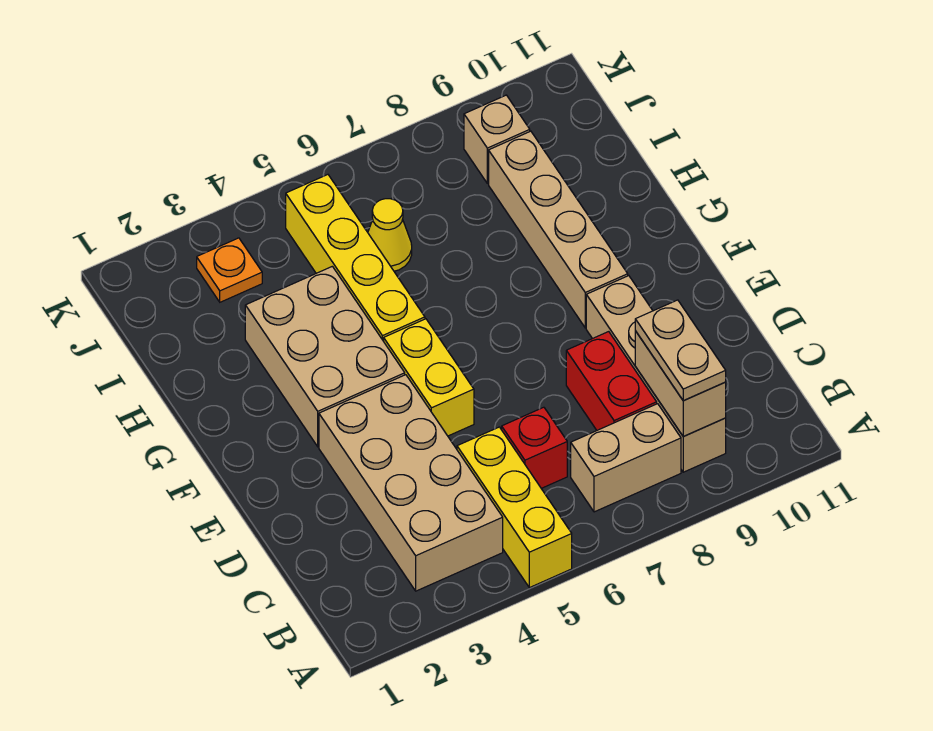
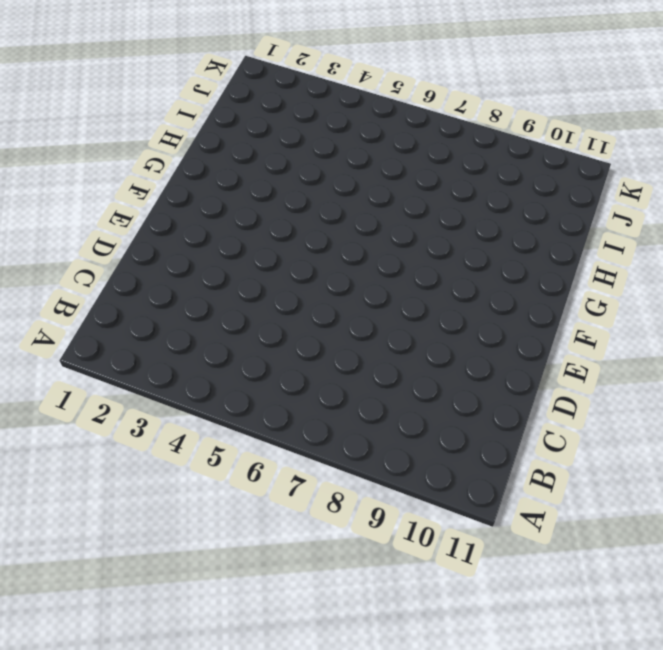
none -> yellow 1x3 brick [457,427,572,588]
none -> tan 2x4 brick [319,375,503,591]
none -> tan 1x2 brick [571,404,681,512]

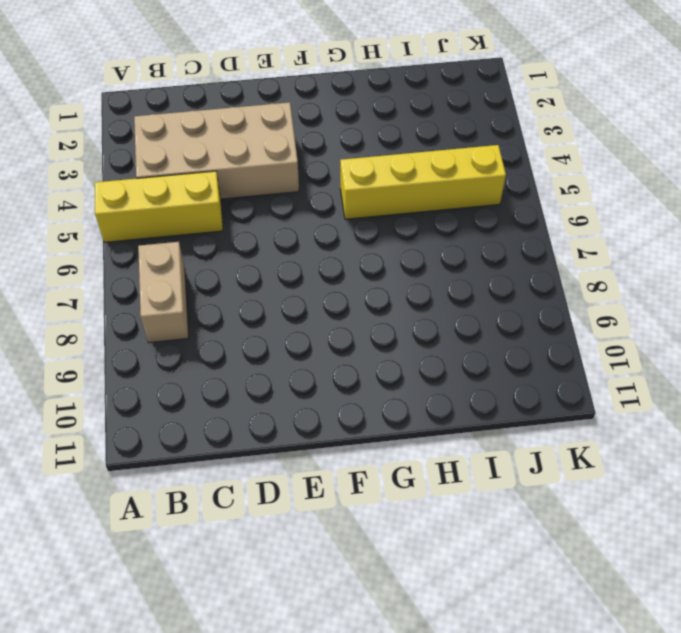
none -> tan 1x4 brick [586,276,726,472]
none -> red 1x1 brick [502,407,567,488]
none -> red 1x2 brick [566,332,657,430]

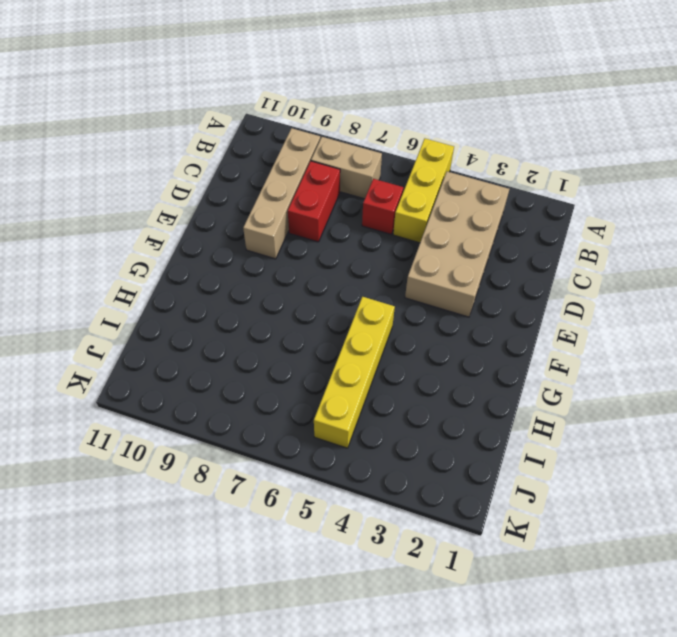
none -> yellow 1x2 brick [384,319,474,436]
none -> tan 2x3 brick [245,266,405,447]
none -> tan 1x4 brick [489,131,628,328]

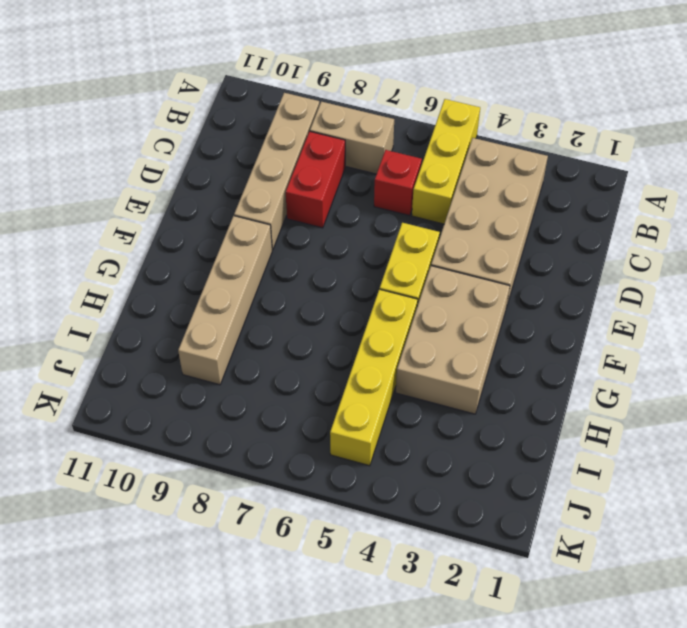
none -> yellow 1x1 cone [368,199,412,271]
none -> orange 1x1 plate [197,238,262,302]
none -> tan 1x1 brick [464,95,530,183]

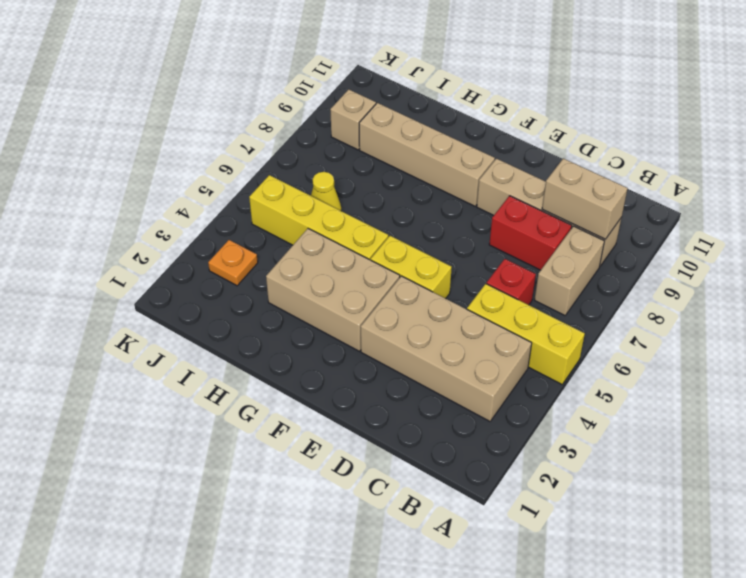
none -> tan 1x2 plate [635,300,726,400]

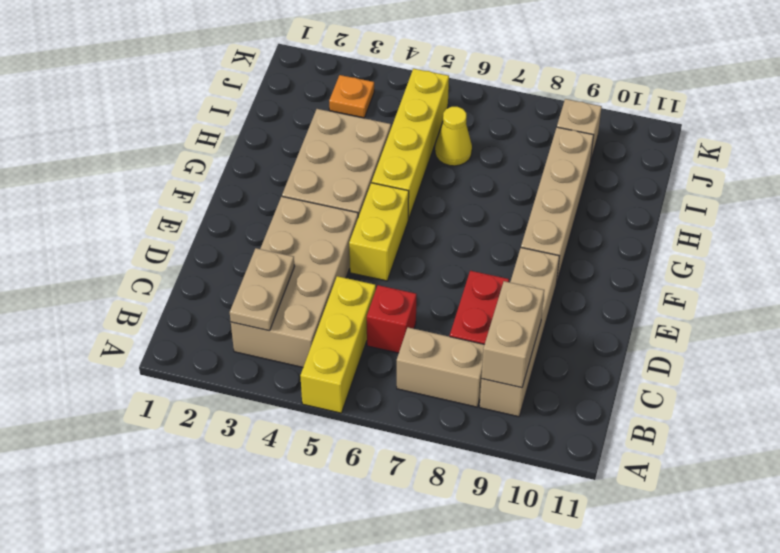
tan 1x2 plate [230,248,294,331] -> tan 1x2 plate moved to [635,300,726,400]

